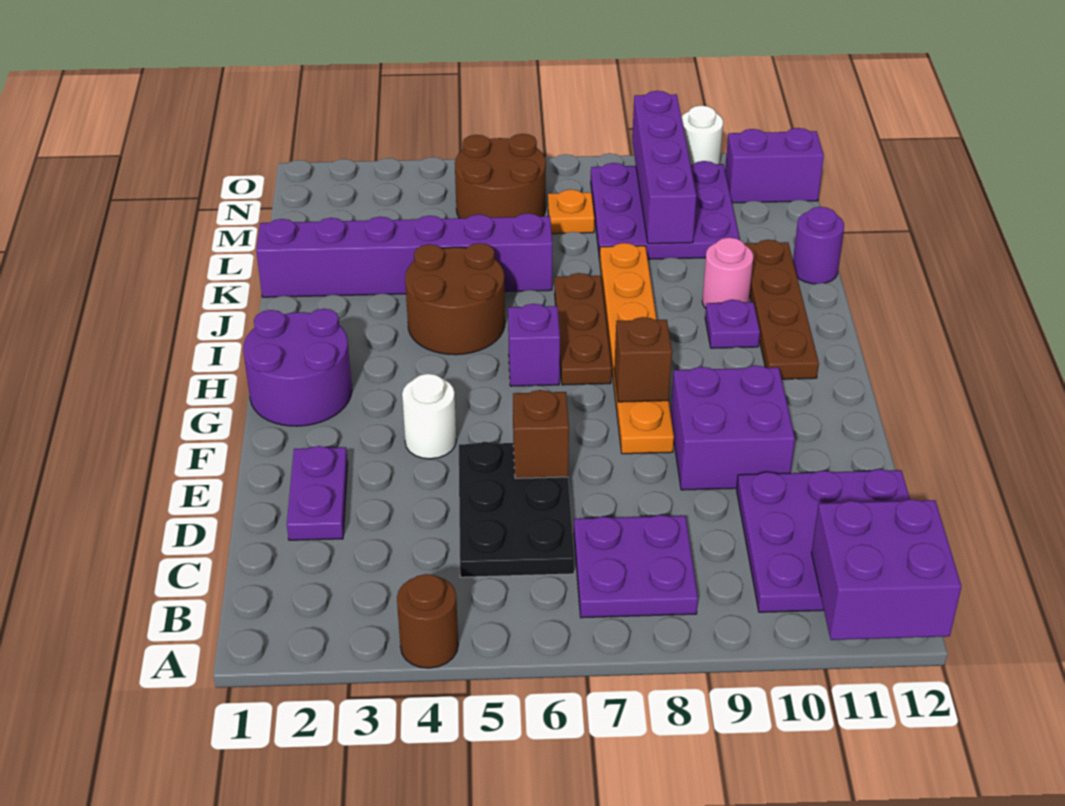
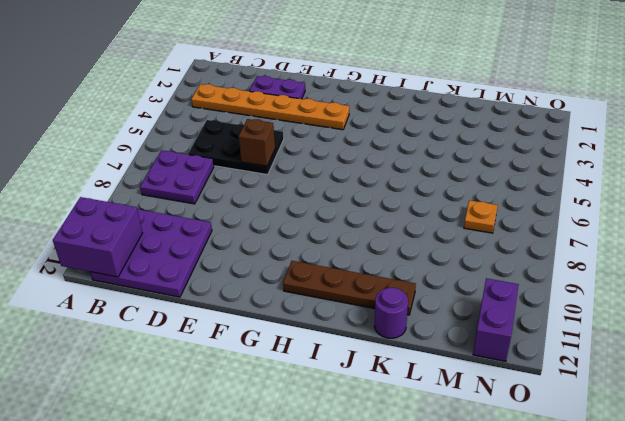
orange 1x6 plate [191,84,349,130] -> orange 1x6 plate moved to [600,243,674,454]
none -> brown 1x1 round brick [397,574,458,668]
none -> purple 2x2 brick [671,365,795,490]
none -> white 1x1 round brick [402,374,456,459]

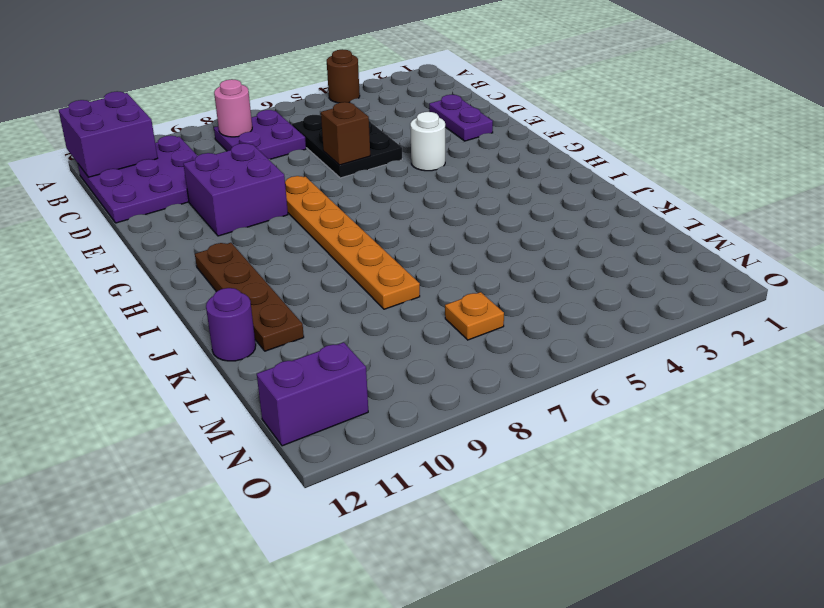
pink 1x1 round brick [214,79,252,137] -> pink 1x1 round brick moved to [702,238,753,308]
none -> purple 2x2 round brick [243,309,352,426]
none -> purple 1x1 brick [508,304,560,386]
none -> brown 1x3 plate [555,273,612,385]

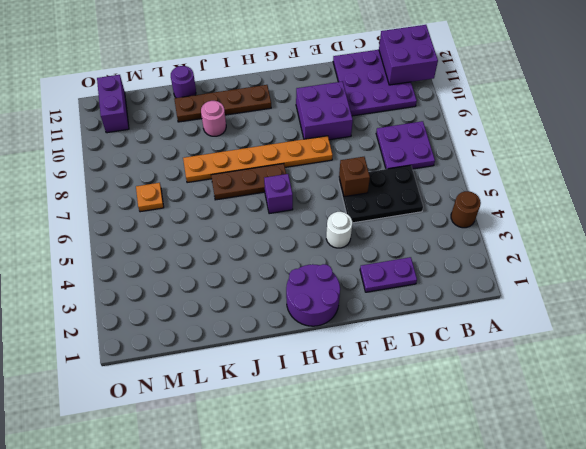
none -> brown 2x2 round brick [405,243,505,355]
none -> purple 1x1 plate [705,300,760,348]
none -> purple 1x6 brick [256,213,552,297]

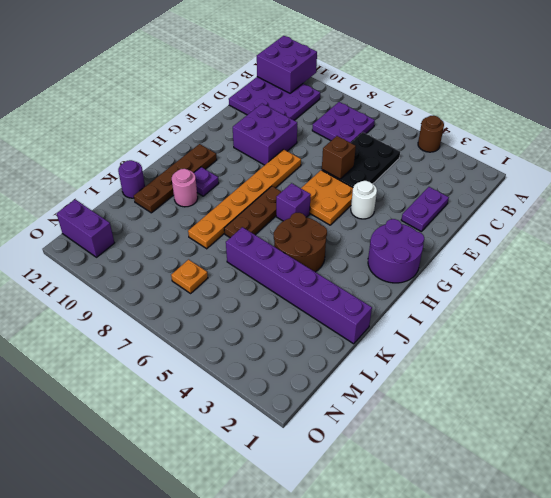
orange 2x2 plate [301,170,353,225] -> none
none -> purple 3x3 plate [591,161,740,260]
none -> brown 2x2 round brick [455,134,546,218]
none -> white 1x1 round brick [681,106,723,165]

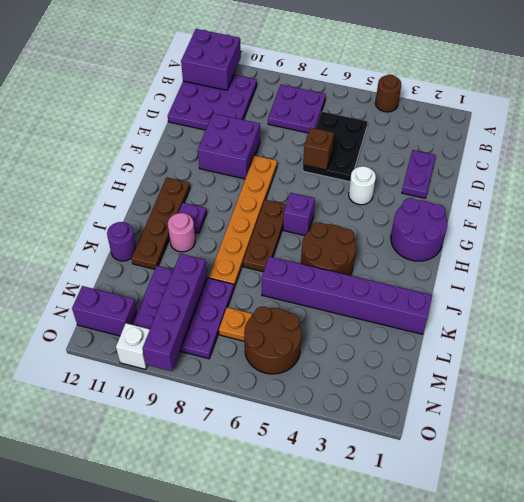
white 1x1 brick [116,323,150,369] -> white 1x1 round brick [681,106,723,165]
none -> brown 1x1 brick [614,317,672,402]

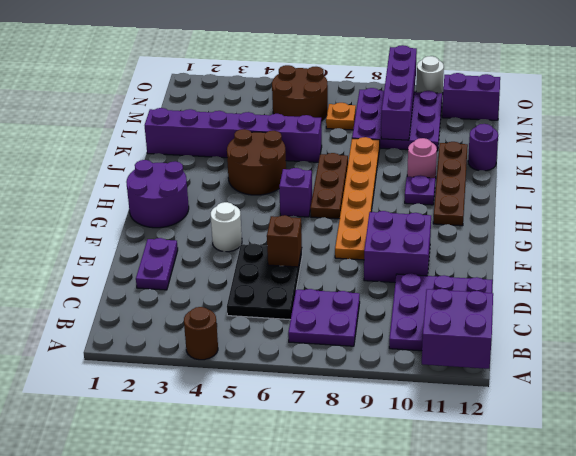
none -> brown 1x1 brick [614,317,672,402]

